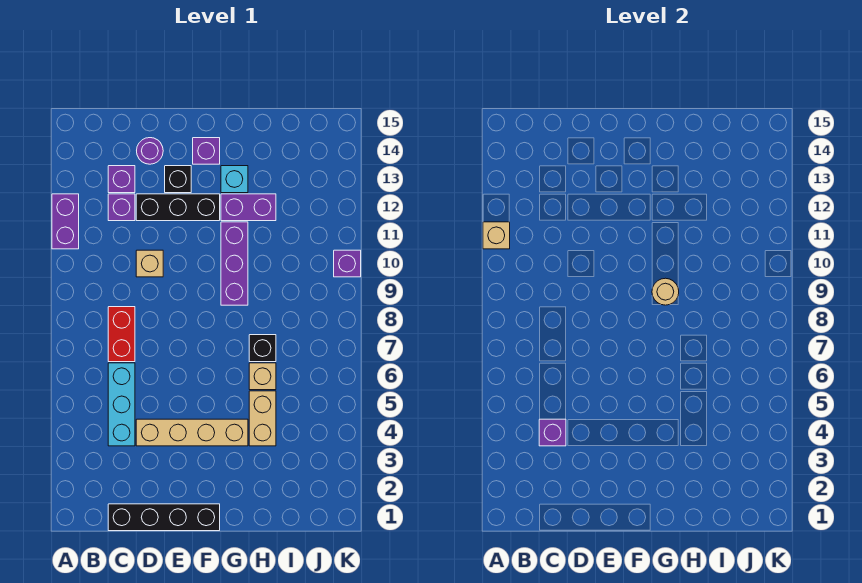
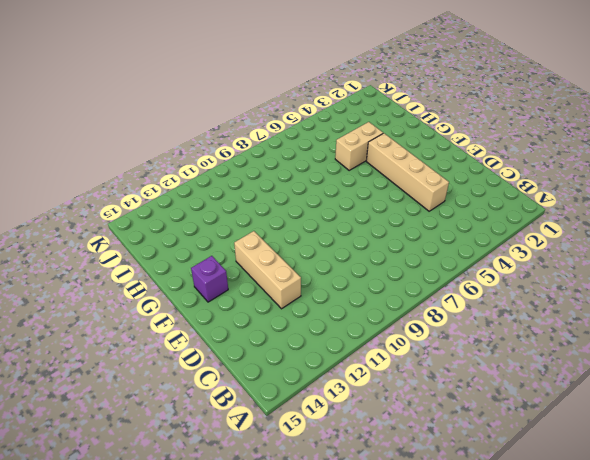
tan 1x3 brick [234,231,301,309] -> black 1x3 brick [136,194,220,221]
none -> purple 1x2 brick [52,194,79,249]
none -> black 1x4 brick [108,504,220,531]
none -> cyan 1x3 brick [108,363,135,446]

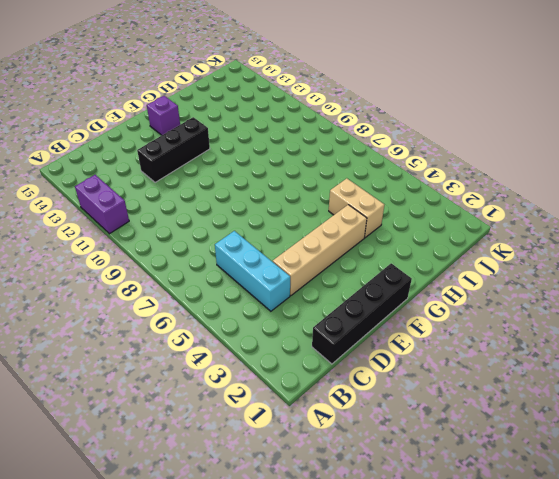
none -> red 1x2 brick [108,307,135,362]
none -> purple 1x1 brick [108,194,135,221]
none -> purple 1x1 brick [108,166,135,193]

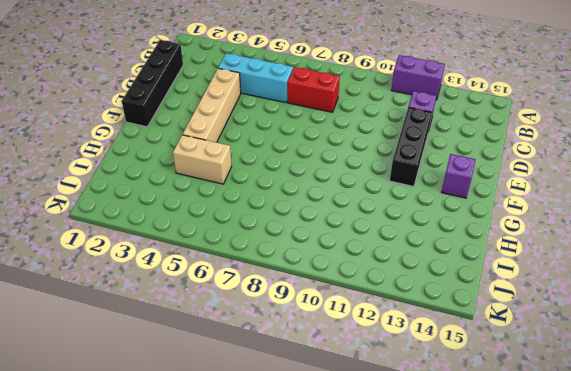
none -> purple 1x1 brick [108,166,135,193]
none -> tan 1x1 brick [136,250,163,277]
none -> purple 1x1 round brick [137,138,163,164]

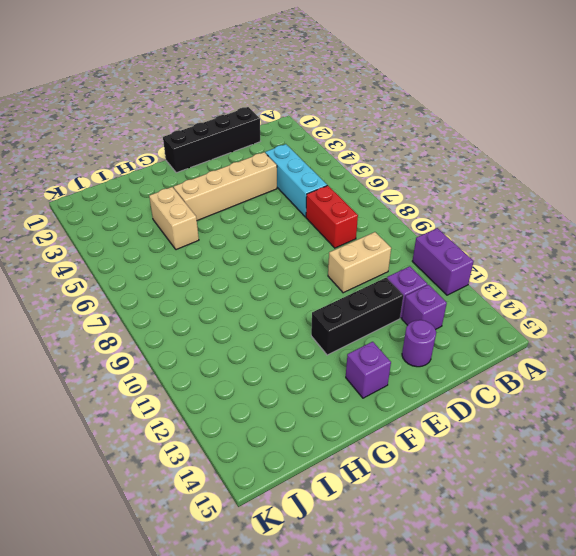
tan 1x2 brick [328,232,391,293] -> tan 1x1 brick [136,250,163,277]
none -> black 1x1 brick [165,166,191,193]
none -> purple 1x3 brick [221,222,248,305]
none -> purple 1x2 brick [221,194,276,221]

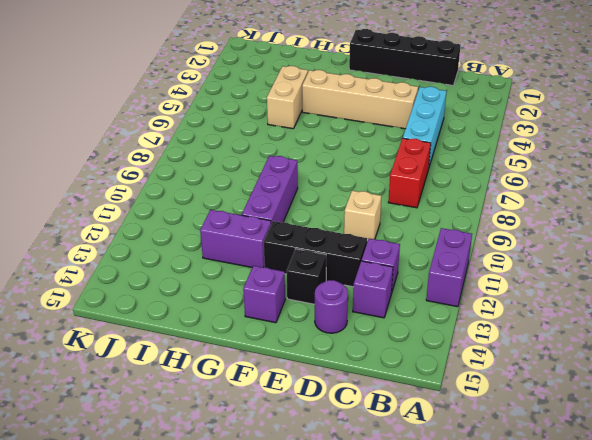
none -> cyan 1x1 brick [221,166,248,193]
none -> tan 1x1 brick [249,363,276,390]
none -> black 1x1 brick [249,335,276,362]

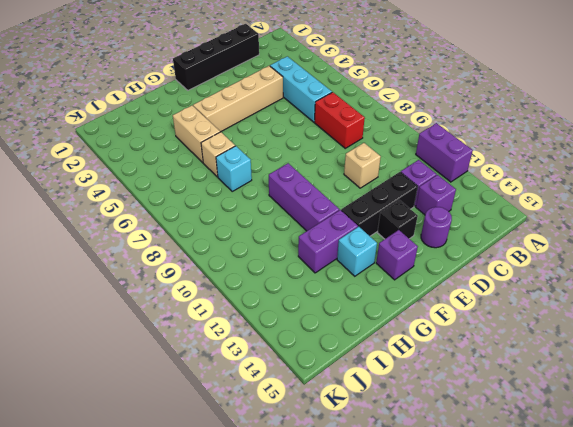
cyan 1x1 brick [216,146,252,191] -> black 1x1 brick [249,335,276,362]
none -> purple 1x1 brick [334,250,361,277]
none -> tan 1x1 brick [483,222,510,249]
none -> purple 1x1 brick [539,419,566,446]

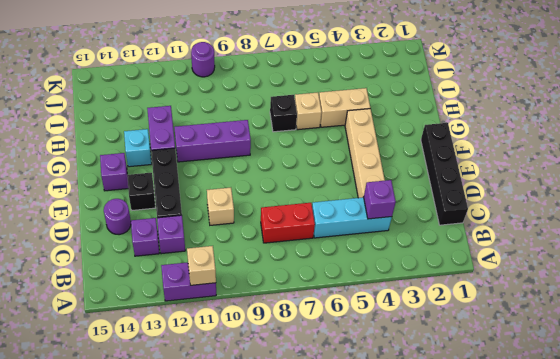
purple 1x1 round brick [191,42,215,77] -> purple 1x1 brick [334,250,361,277]
none -> tan 1x1 round brick [652,278,679,305]

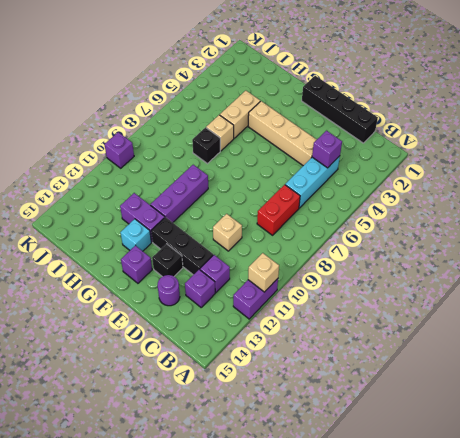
none -> tan 1x1 round brick [652,278,679,305]

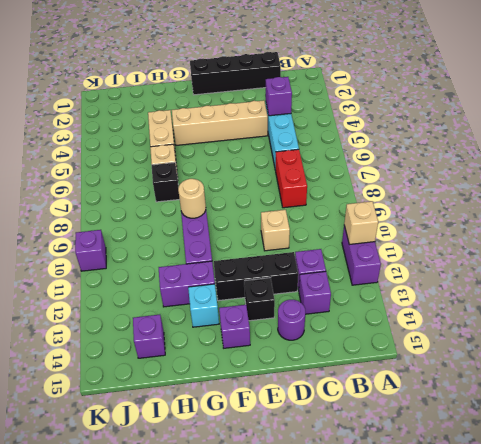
purple 1x1 brick [133,315,165,358] -> none

